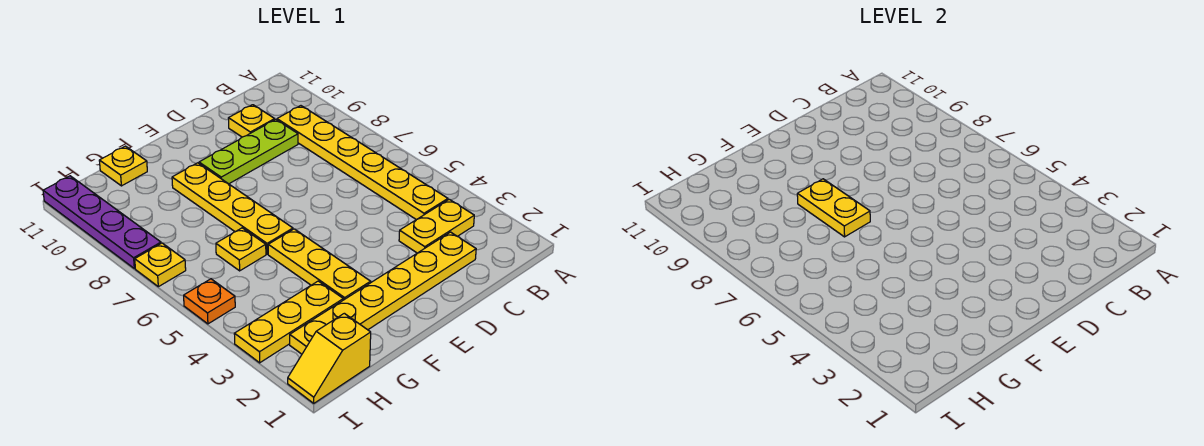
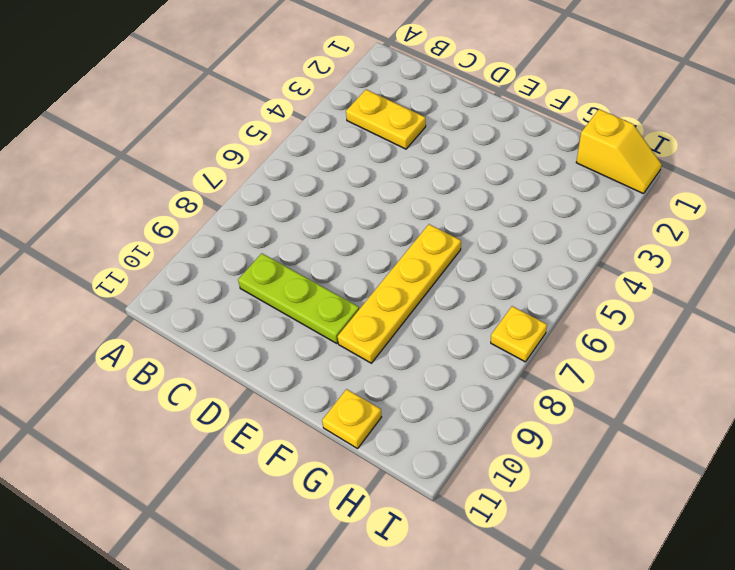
none -> yellow 1x6 plate [277,106,448,220]
none -> yellow 1x6 plate [290,232,476,354]
none -> yellow 1x1 plate [228,105,275,137]

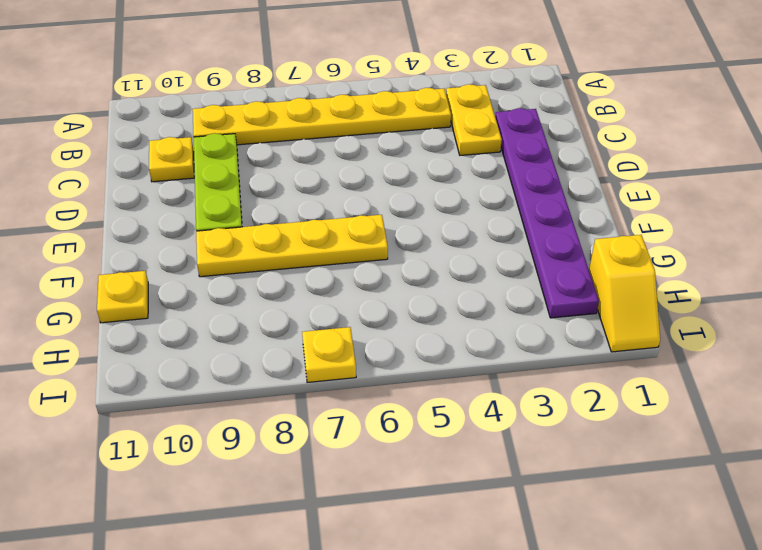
purple 1x6 plate [495,108,599,318] -> yellow 1x6 plate [290,232,476,354]
none -> yellow 1x3 plate [268,229,371,300]
none -> yellow 1x3 plate [234,281,343,363]
none -> yellow 1x1 plate [216,228,266,271]

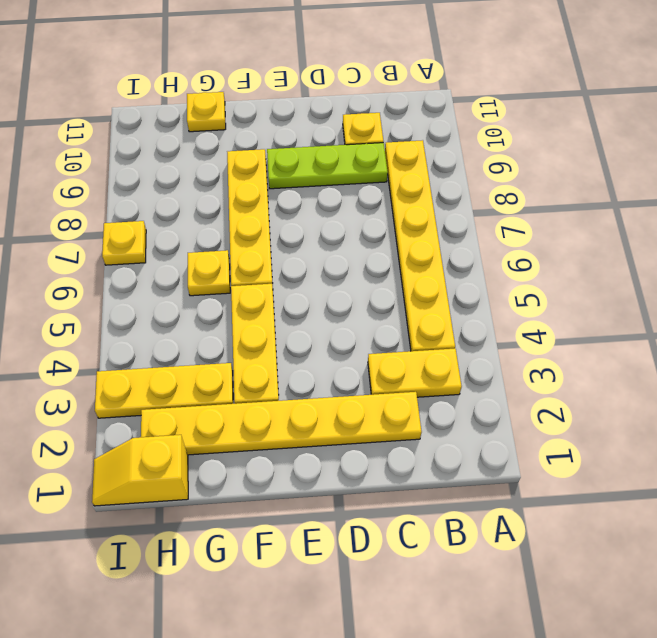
none -> orange 1x1 plate [184,279,235,324]
none -> purple 1x4 plate [43,176,161,269]
none -> yellow 1x2 plate [797,179,870,237]

